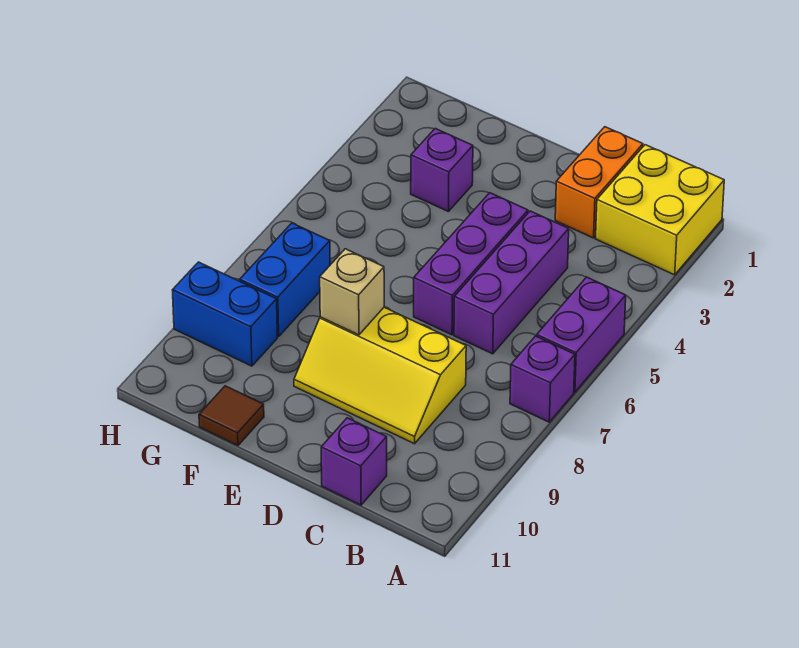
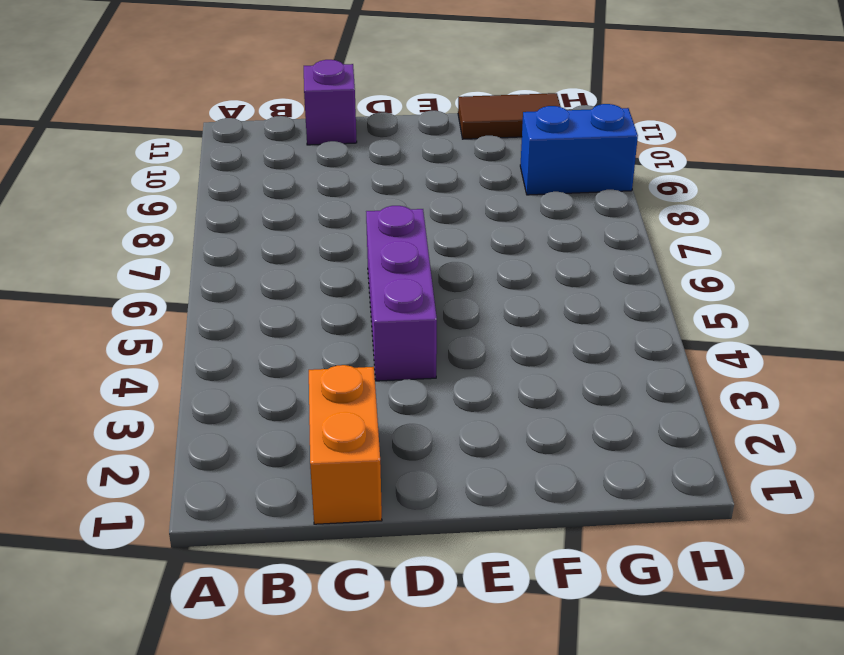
brown 1x2 tile [458,93,561,139] -> brown 1x1 tile [199,386,264,446]
none -> yellow 2x2 brick [596,145,724,275]
none -> purple 1x2 brick [537,277,626,392]
none -> purple 1x1 brick [510,336,575,422]

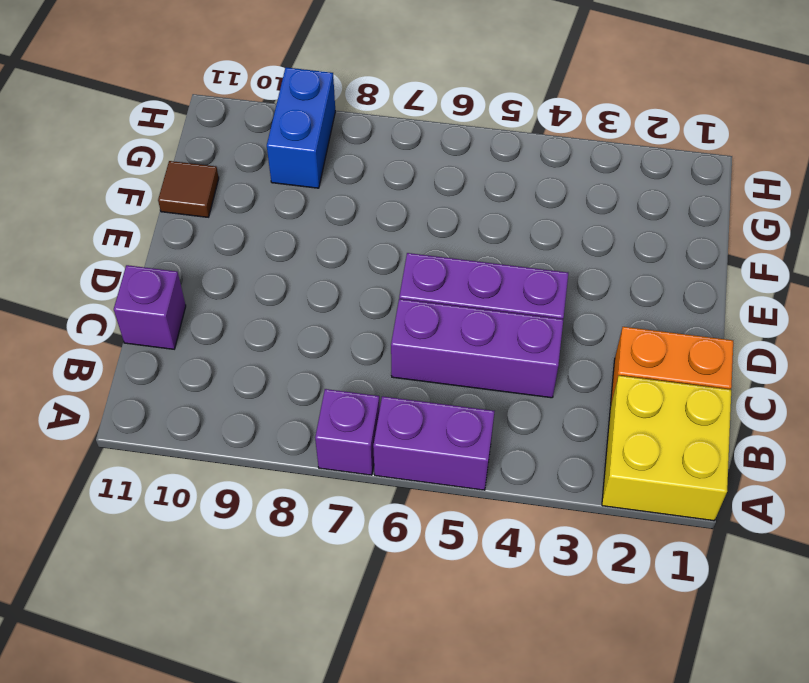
none -> yellow 2x3 slope [294,307,466,444]
none -> purple 1x1 brick [411,128,473,212]
none -> blue 1x2 brick [240,223,330,337]

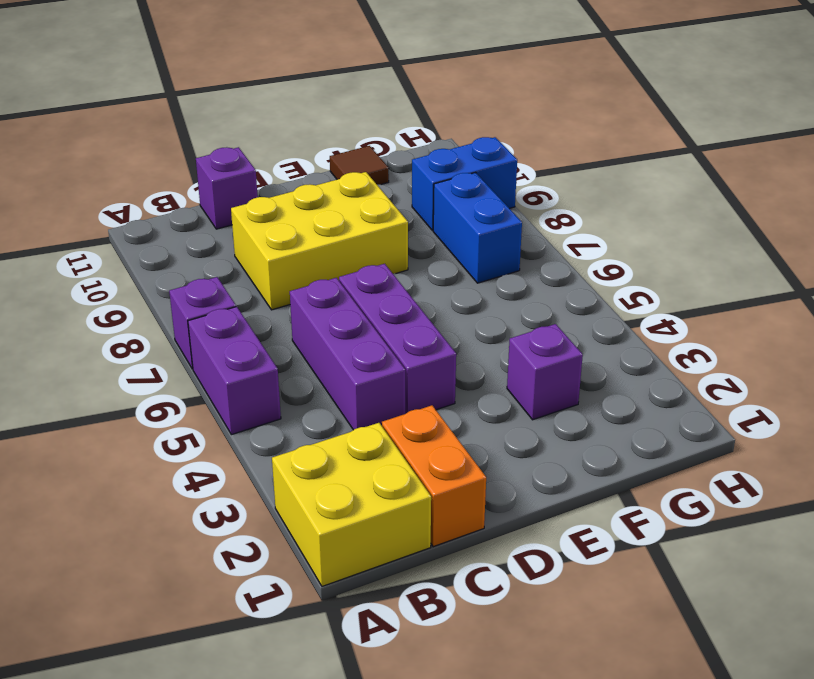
yellow 2x3 brick [231,172,408,310] -> yellow 2x3 slope [294,307,466,444]
none -> tan 1x1 brick [320,249,384,335]

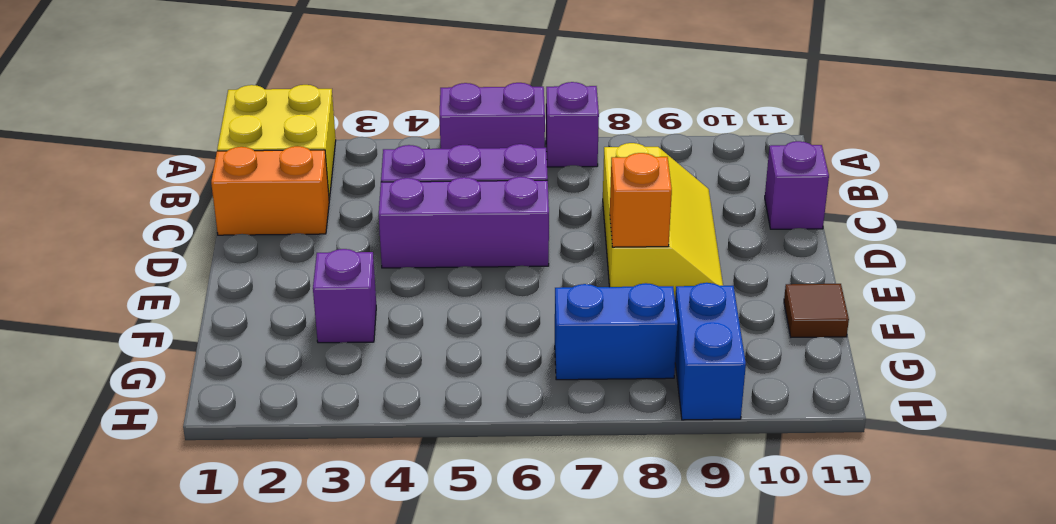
orange 1x1 brick [610,153,672,247] -> tan 1x1 brick [320,249,384,335]

